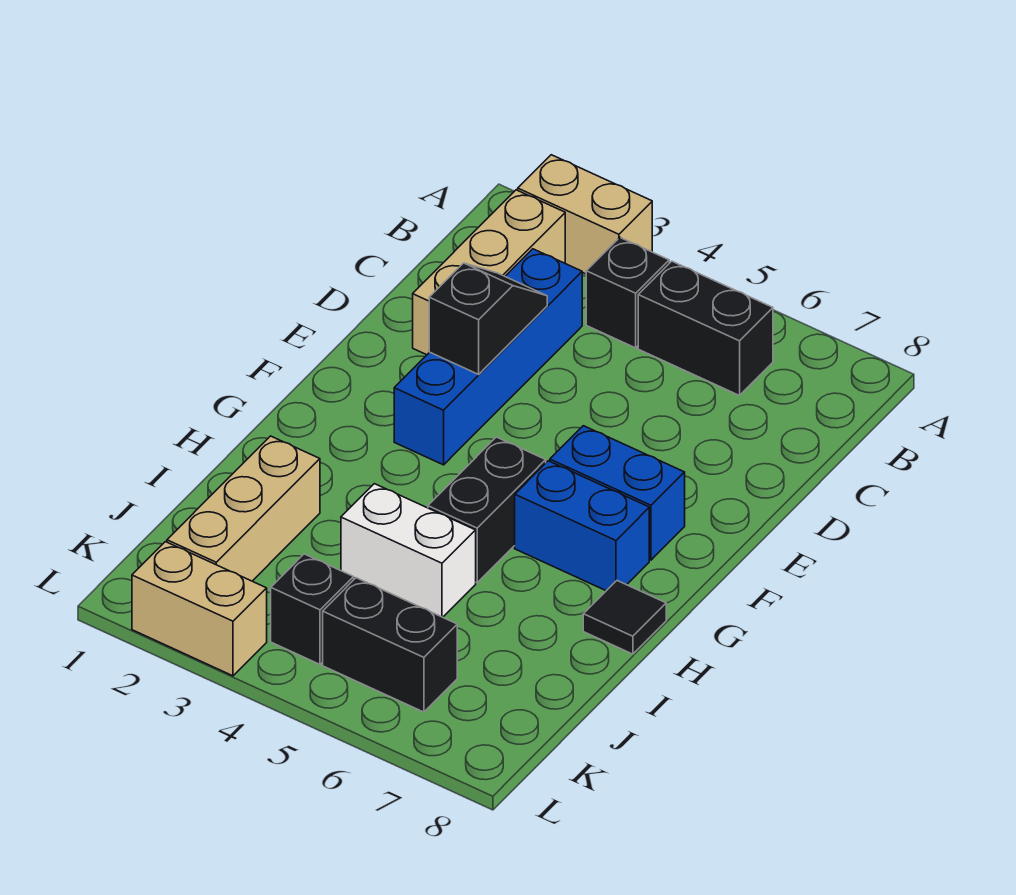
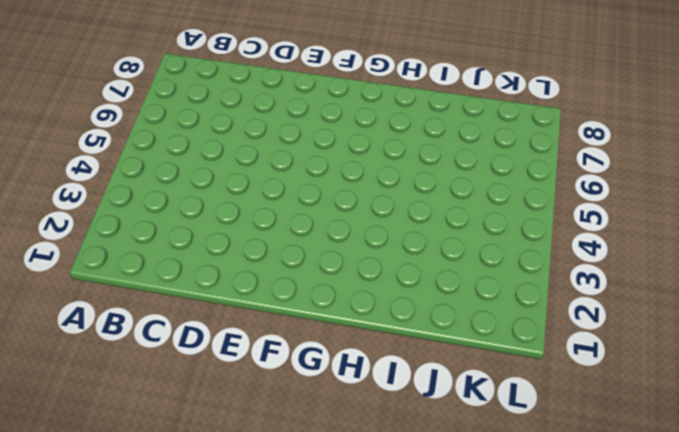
none -> tan 1x2 brick [518,155,652,274]
none -> tan 1x3 brick [413,190,565,355]
none -> black 1x1 brick [586,238,669,348]

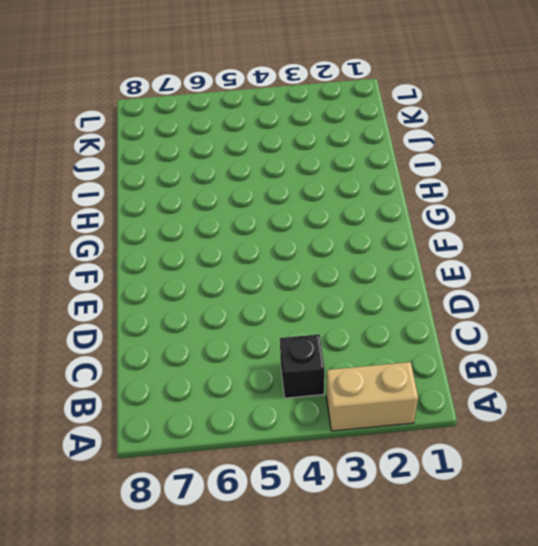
none -> tan 1x3 brick [413,190,565,355]
none -> black 1x2 brick [638,261,773,396]
none -> blue 1x4 brick [394,249,582,465]

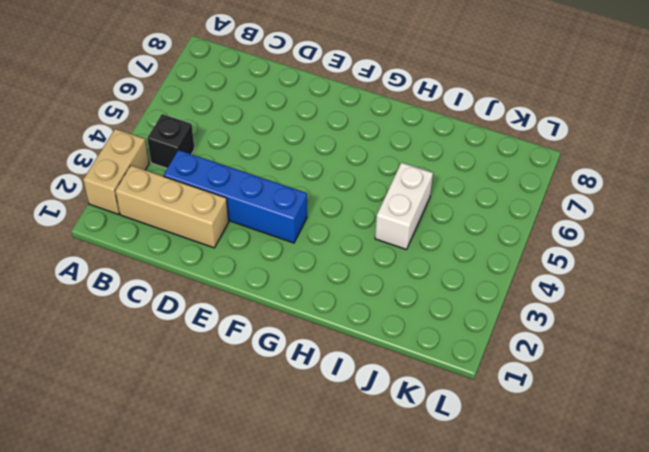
none -> black 1x2 brick [638,261,773,396]
none -> blue 1x2 brick [550,426,685,560]
none -> black 1x2 brick [428,437,546,583]

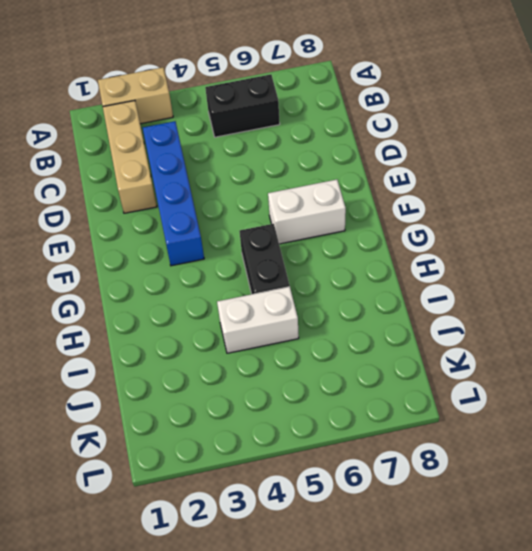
white 1x2 brick [268,180,346,244] -> blue 1x2 brick [550,426,685,560]
none -> black 1x1 brick [586,238,669,348]
none -> blue 1x2 brick [515,461,649,591]
none -> black 1x1 tile [583,581,666,654]

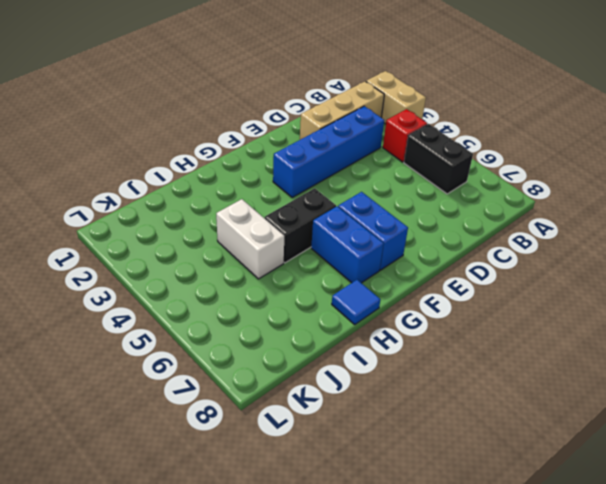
red 1x1 brick [383,109,427,162] -> black 1x1 brick [586,238,669,348]
blue 1x1 tile [332,280,380,324] -> black 1x1 tile [583,581,666,654]
none -> tan 1x3 brick [167,436,320,581]
none -> black 1x1 brick [271,554,354,664]
none -> black 1x2 brick [323,578,457,712]

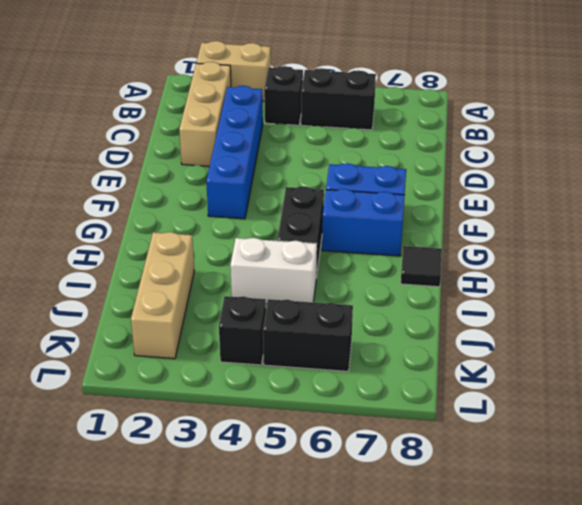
none -> tan 1x2 brick [132,542,267,676]
none -> black 1x2 slope [429,263,547,374]

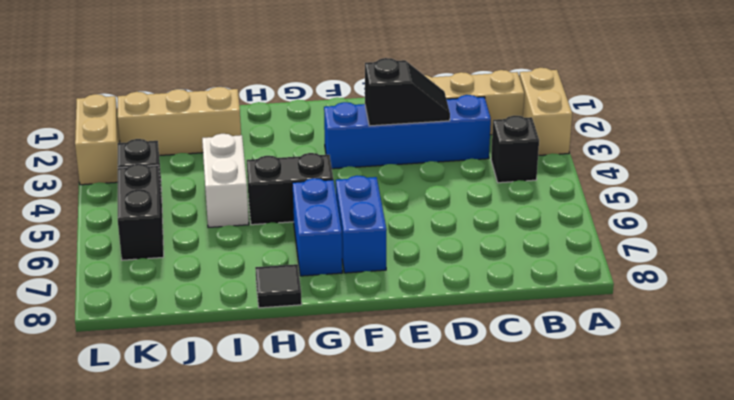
none -> black 1x2 brick [638,261,773,396]

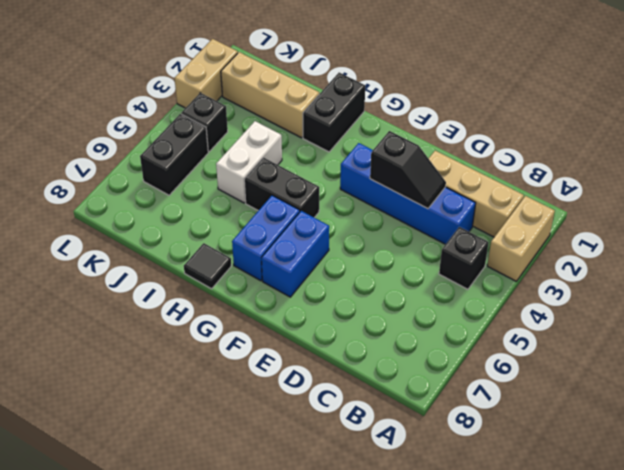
black 1x2 brick [303,73,365,152] -> black 1x2 brick moved to [638,261,773,396]

